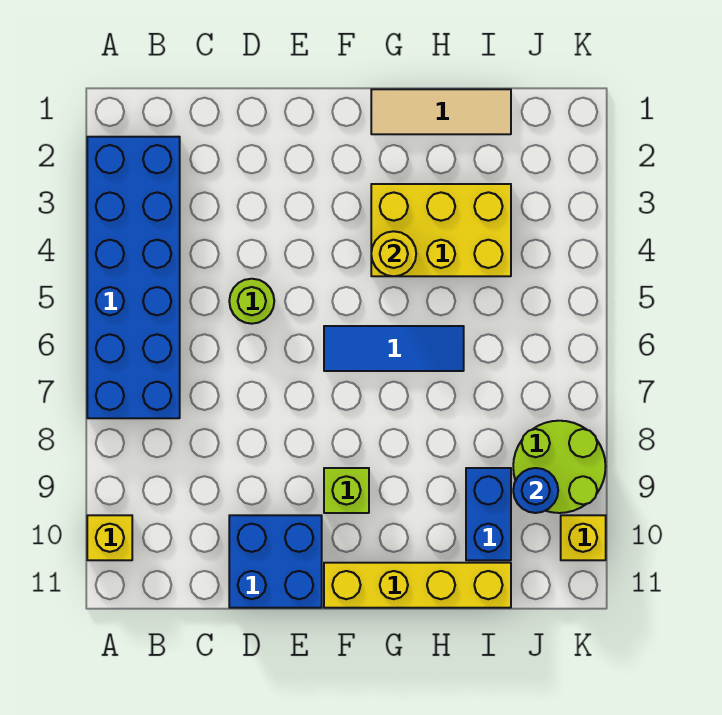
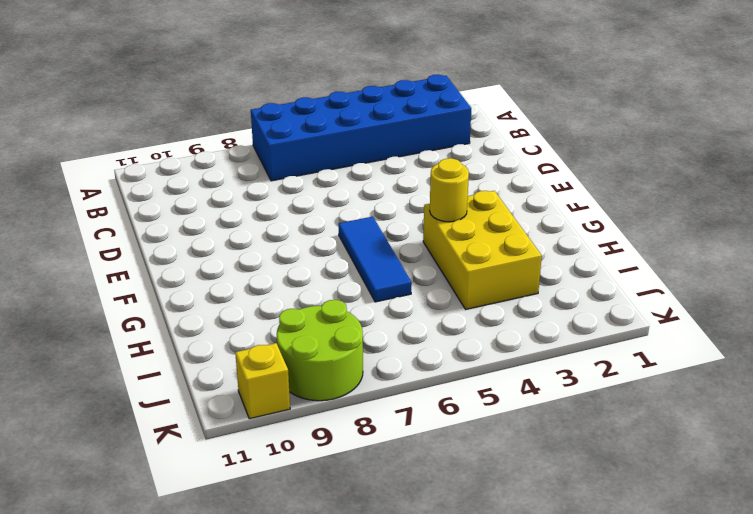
none -> yellow 1x1 brick [87,515,132,560]
none -> lime 1x1 round brick [229,279,274,324]
none -> blue 2x2 brick [229,515,322,608]

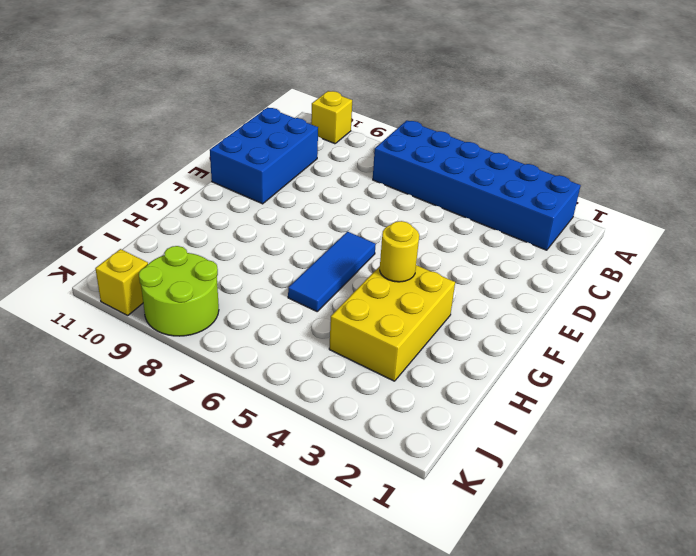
blue 2x3 brick [210,108,318,204] -> blue 2x2 brick [229,515,322,608]
none -> lime 1x1 round brick [229,279,274,324]
none -> lime 1x1 brick [324,468,369,513]
none -> yellow 1x4 brick [324,563,511,608]

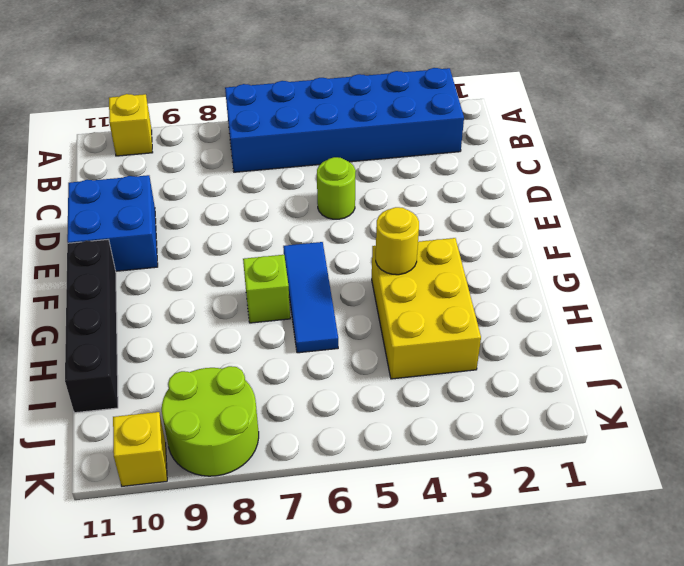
black 1x4 brick [65,240,118,413] -> yellow 1x4 brick [324,563,511,608]
lime 1x1 brick [243,255,290,323] -> lime 1x1 brick moved to [324,468,369,513]
none -> tan 1x3 tile [371,89,511,134]
none -> blue 1x2 brick [466,468,511,560]
none -> blue 1x1 round brick [513,468,558,513]

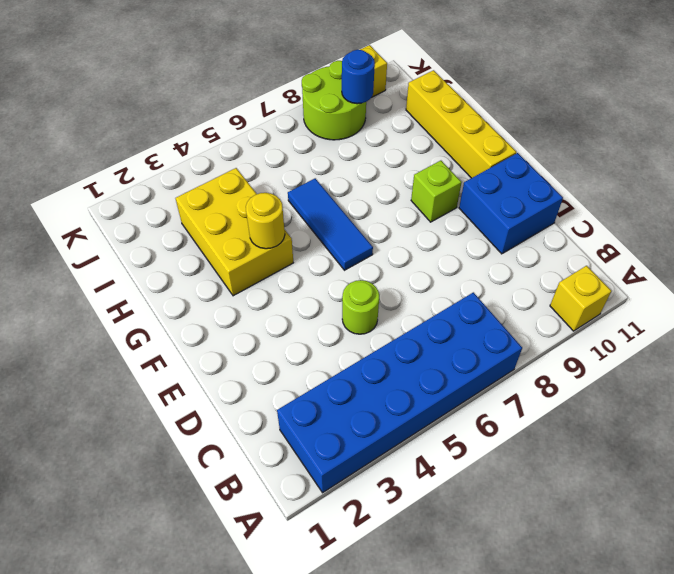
none -> tan 1x3 tile [371,89,511,134]
none -> blue 1x2 brick [466,468,511,560]

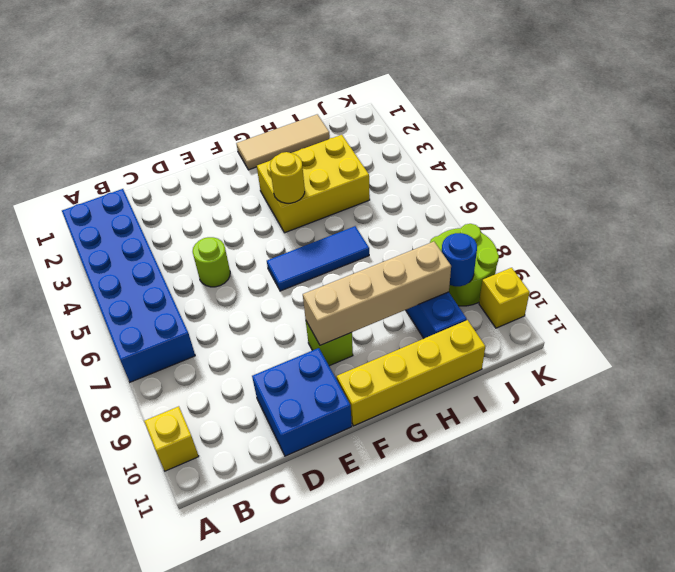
tan 1x4 brick [303,242,451,345] -> none

